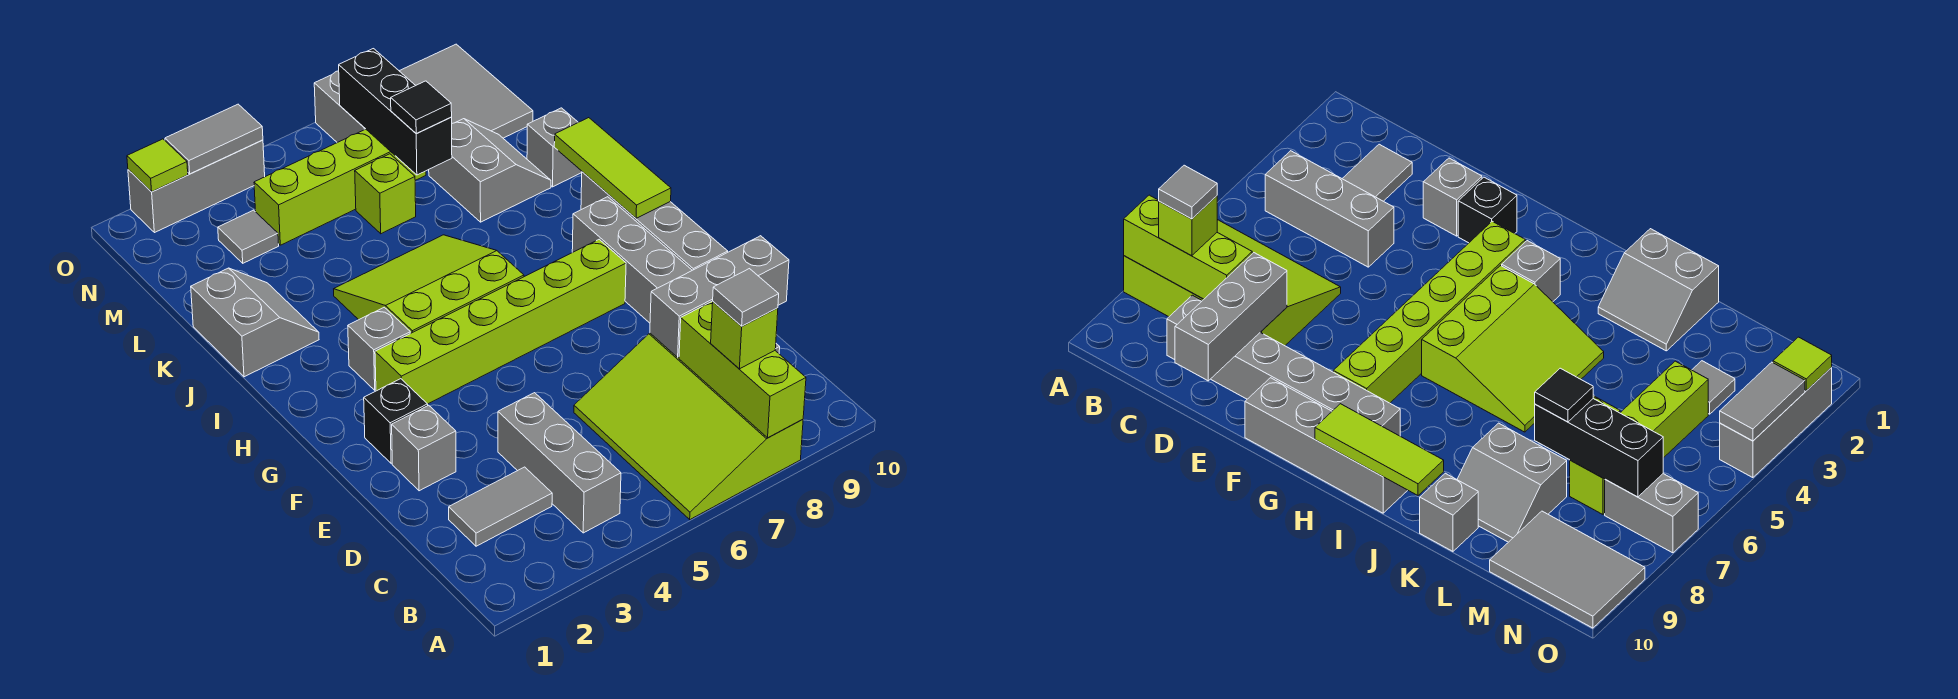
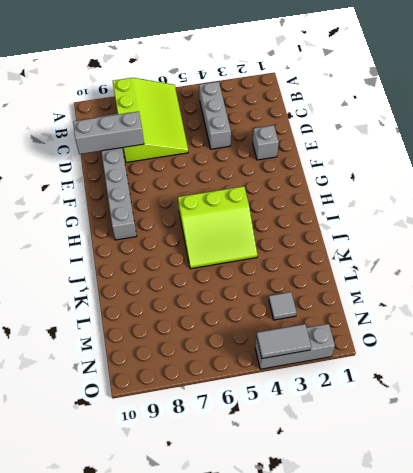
none -> grey 1x2 tile [449,467,552,546]
none -> black 1x1 brick [364,379,428,463]
none -> grey 1x4 brick [581,172,728,270]

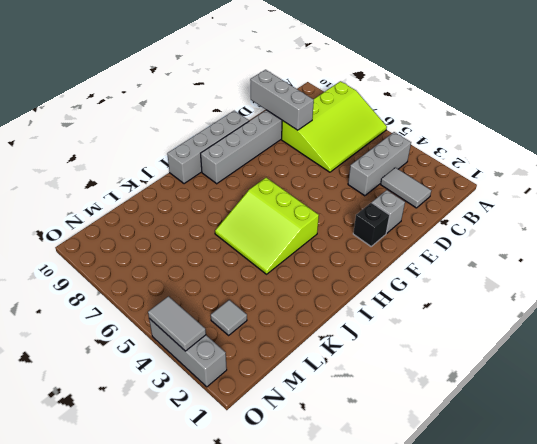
none -> lime 1x6 brick [375,239,626,404]
none -> grey 1x1 brick [348,307,410,390]
none -> grey 2x2 slope [191,268,319,377]

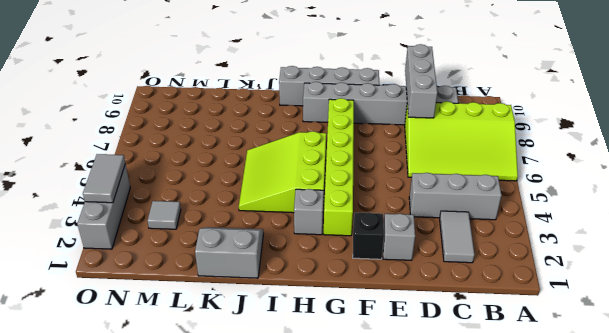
none -> grey 2x2 slope [429,119,551,222]
none -> grey 1x1 brick [527,108,582,187]
none -> lime 1x1 brick [355,154,416,234]

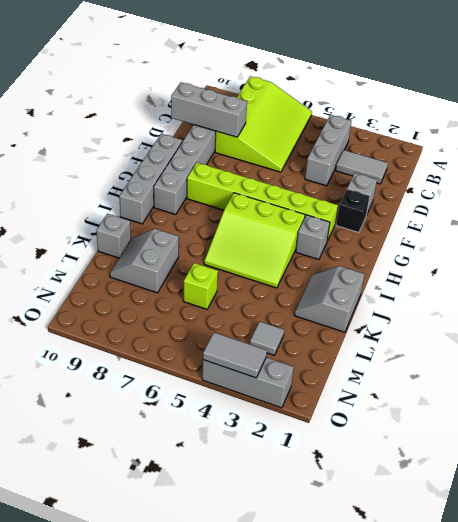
none -> lime 1x4 brick [254,129,426,245]
none -> grey 2x3 tile [400,44,533,138]
none -> grey 1x2 brick [314,71,365,143]

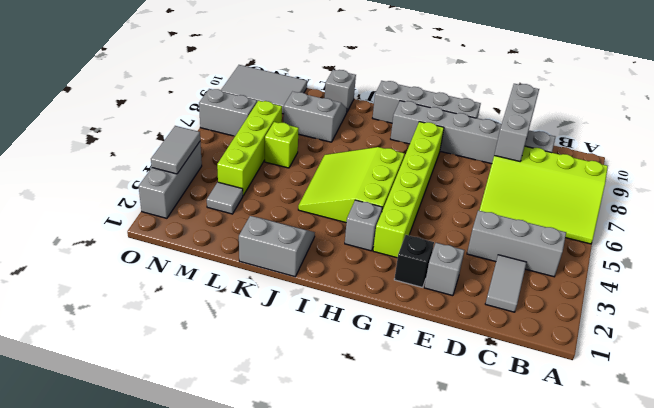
none -> lime 1x3 brick [679,301,806,438]
none -> lime 1x3 tile [554,118,671,218]
none -> black 1x3 brick [339,49,452,175]

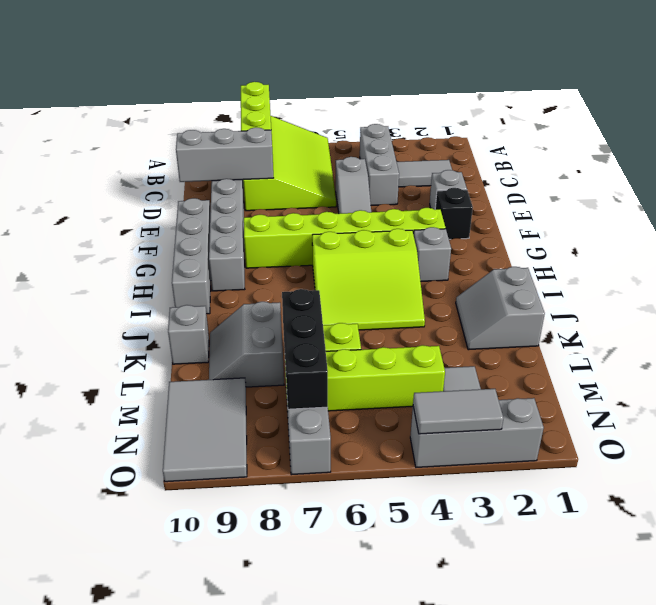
grey 1x3 slope [336,157,371,214] -> none
none -> lime 1x3 tile [554,118,671,218]
none -> lime 1x1 tile [127,139,188,191]
none -> lime 1x1 brick [711,302,778,369]

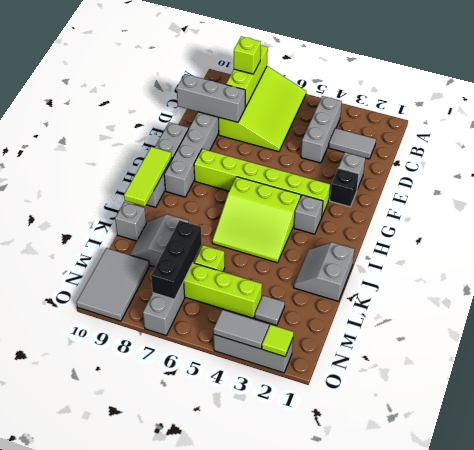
none -> black 1x1 tile [391,81,452,134]
none -> grey 1x1 tile [713,269,779,326]

